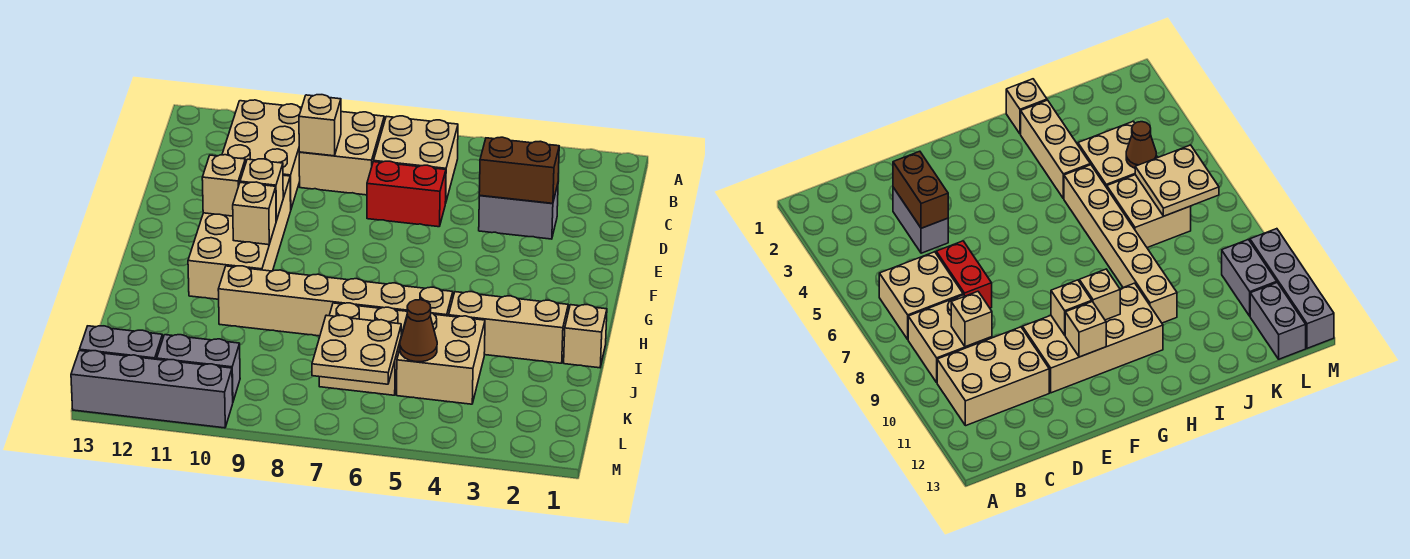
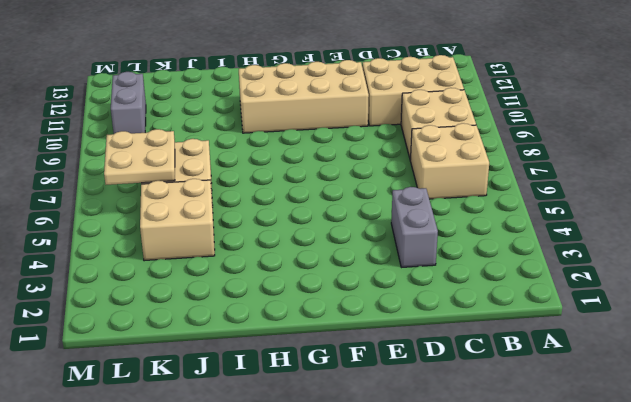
none -> red 1x2 brick [367,161,446,227]
none -> tan 1x1 brick [564,305,607,368]
none -> tan 1x3 brick [449,292,568,363]

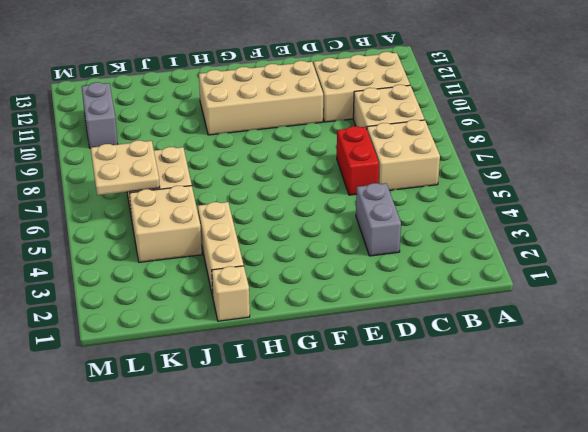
none -> tan 1x6 brick [218,266,453,336]
none -> grey 1x2 brick [80,326,163,359]
none -> grey 1x4 brick [71,351,233,428]

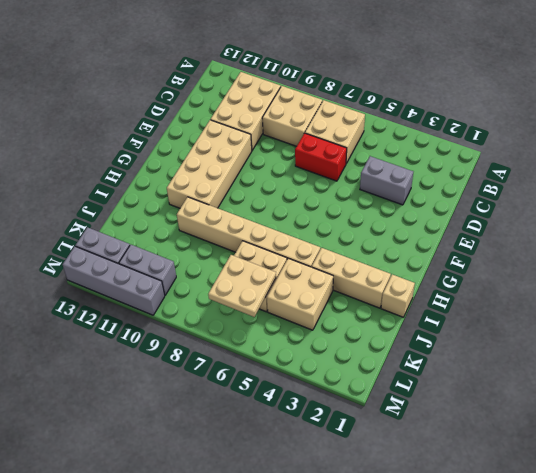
none -> tan 1x1 brick [299,95,341,156]
none -> brown 1x2 brick [479,137,559,203]
none -> tan 1x1 brick [240,159,283,221]

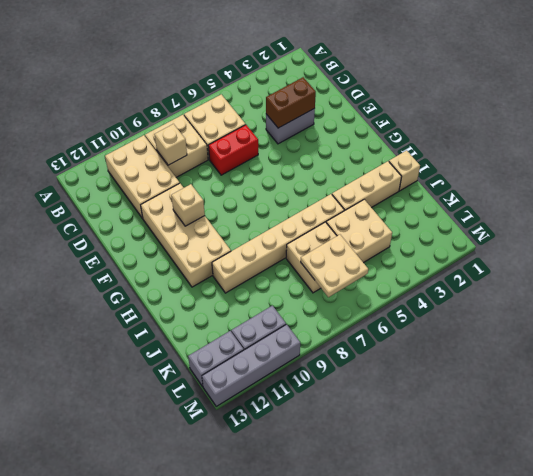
none -> tan 1x1 brick [202,155,245,216]
none -> tan 1x1 brick [233,182,276,245]
none -> brown 1x1 cone [400,300,437,362]

